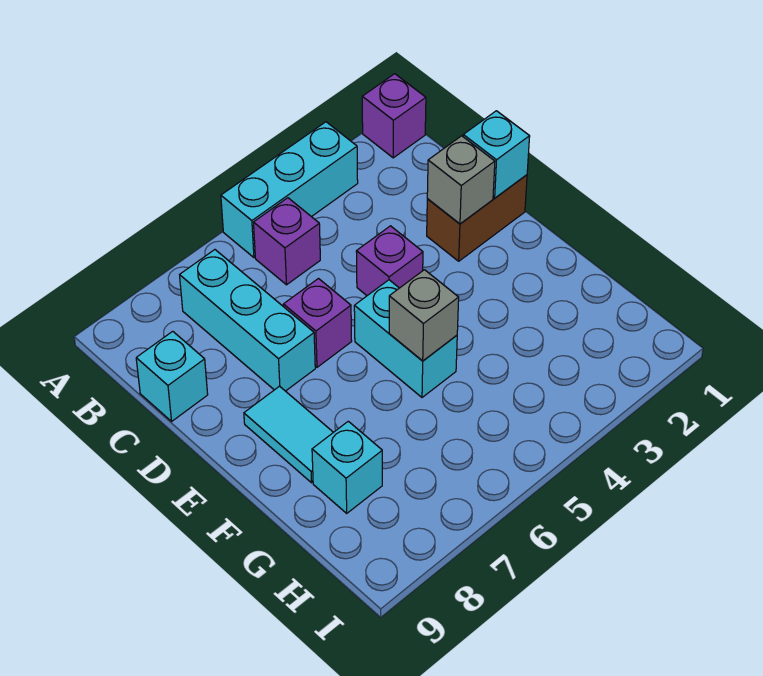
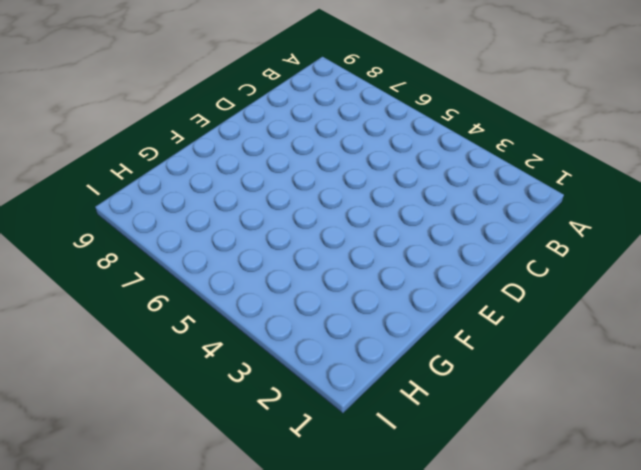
none -> purple 1x1 brick [362,74,426,158]
none -> cyan 1x3 brick [221,122,358,257]
none -> purple 1x1 brick [253,198,320,285]

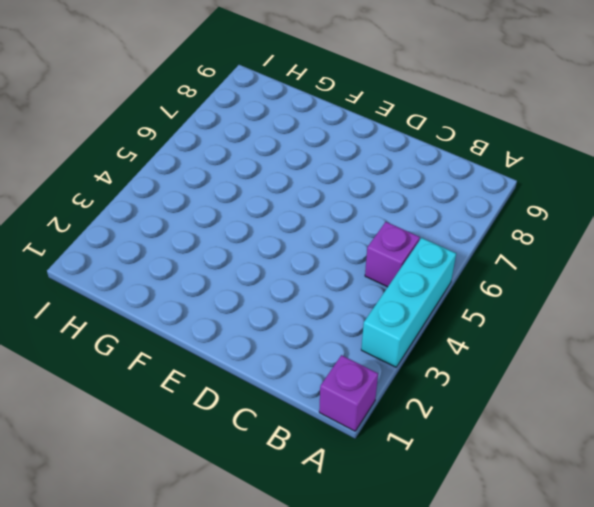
none -> cyan 1x3 brick [180,250,315,391]
none -> cyan 1x1 brick [136,331,208,421]
none -> brown 1x2 brick [427,175,527,261]

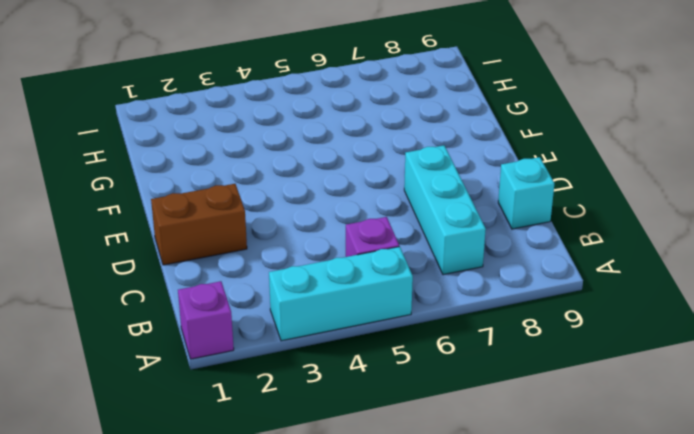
none -> purple 1x1 brick [356,226,423,296]
none -> purple 1x1 brick [283,279,352,367]
none -> cyan 1x2 brick [354,280,457,397]

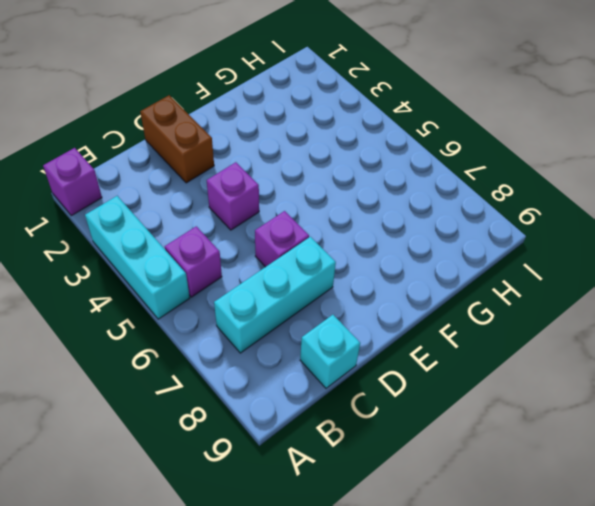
none -> cyan 1x2 brick [354,280,457,397]
none -> cyan 1x2 tile [244,386,333,483]
none -> cyan 1x1 brick [312,421,382,513]

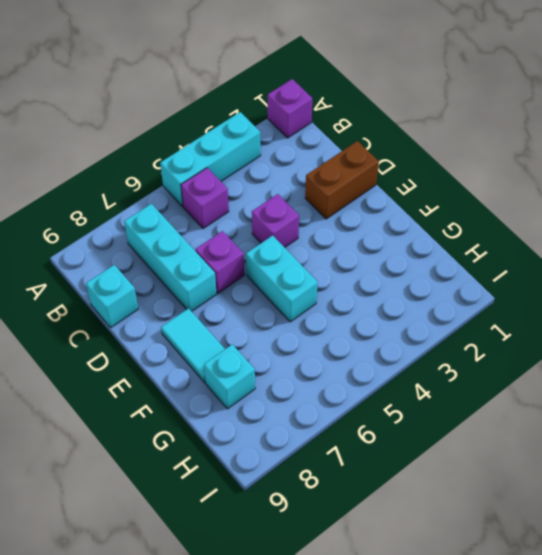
none -> cyan 1x1 brick [463,111,530,198]
none -> grey 1x1 brick [427,136,495,224]
none -> grey 1x1 brick [389,270,459,361]

